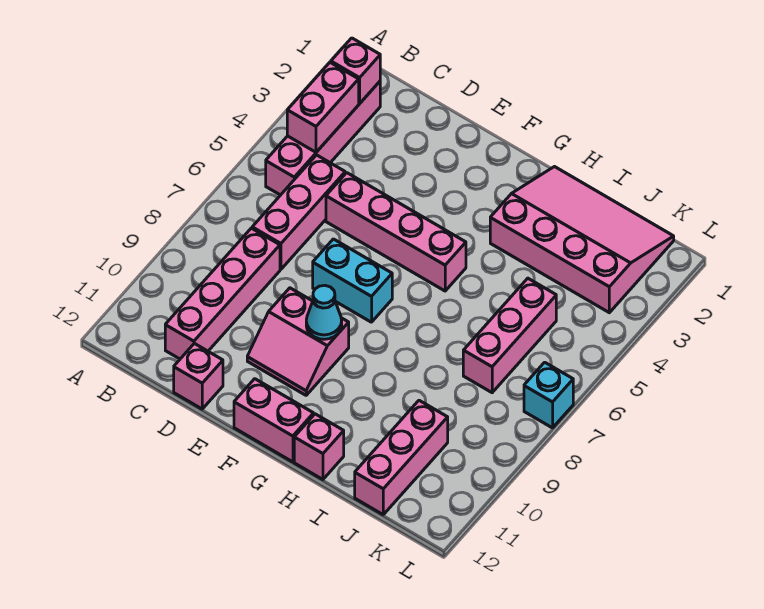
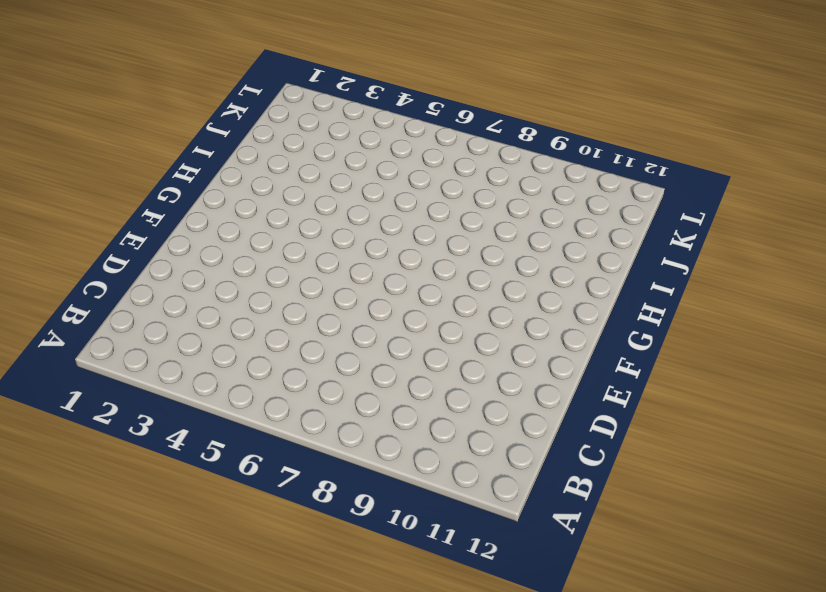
none -> pink 1x4 brick [266,82,380,195]
none -> pink 1x3 brick [252,155,345,269]
none -> pink 1x4 brick [165,228,280,359]

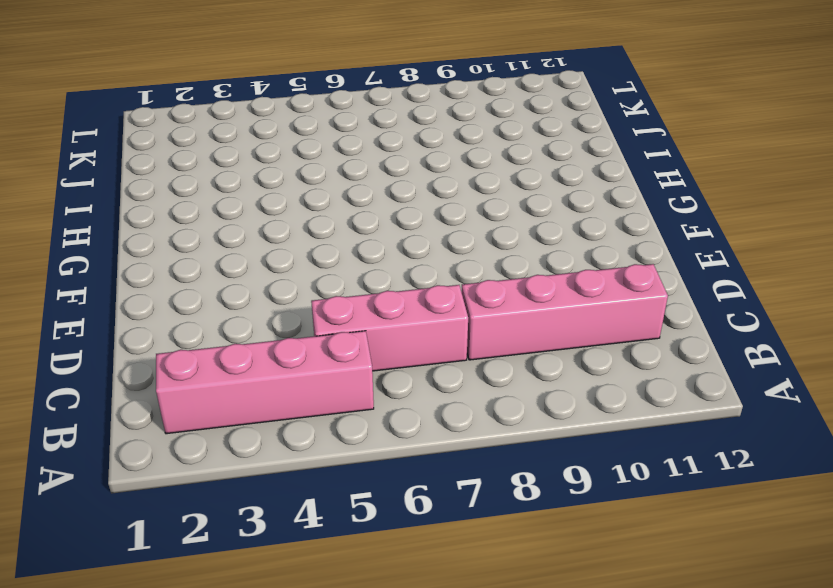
none -> pink 1x4 brick [326,173,466,291]
none -> pink 1x1 brick [174,343,223,409]
none -> cyan 1x2 brick [313,239,392,322]

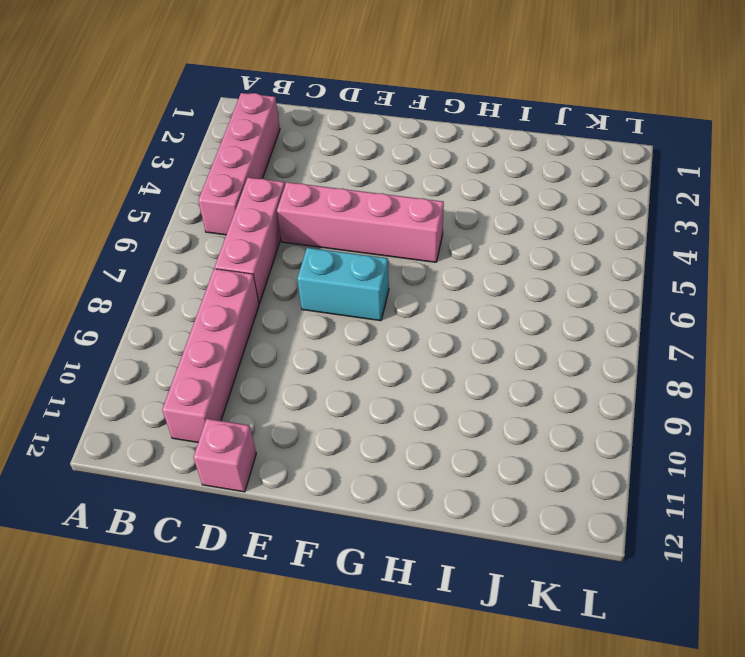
none -> pink 2x2 slope [247,288,349,395]
none -> pink 1x2 brick [234,379,314,462]
none -> pink 3x4 slope [490,167,674,313]

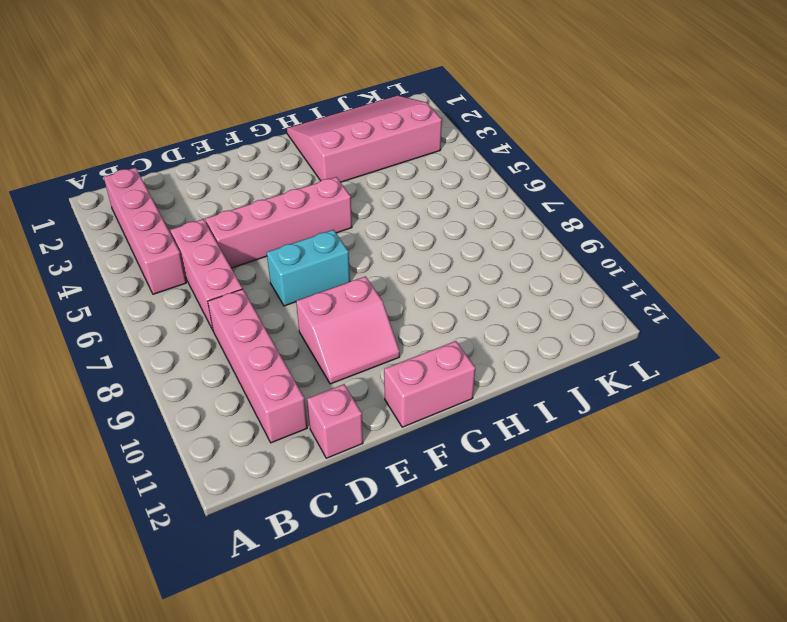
none -> pink 1x1 brick [294,414,344,479]
none -> pink 1x3 brick [463,278,556,393]
none -> pink 1x3 brick [355,400,448,514]

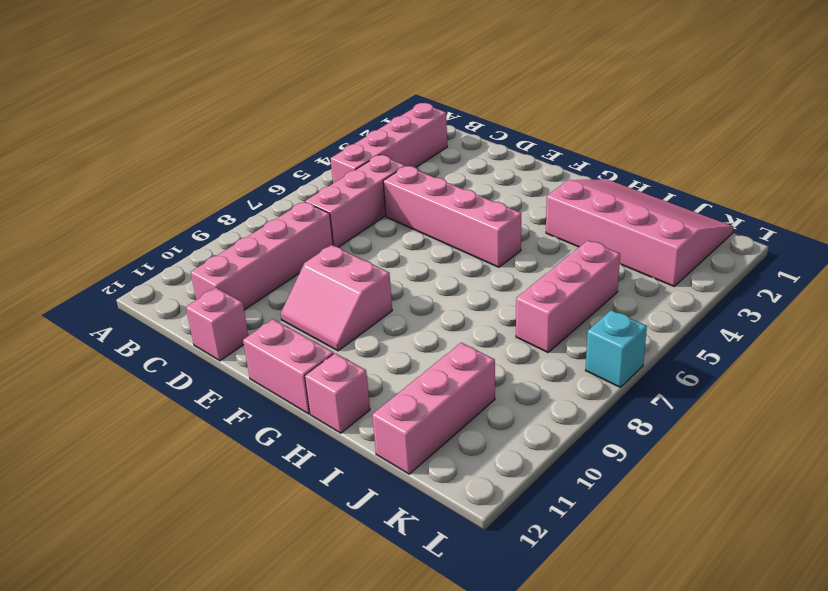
none -> cyan 1x2 brick [313,239,392,322]
none -> pink 1x1 brick [331,38,380,104]
none -> pink 1x2 brick [287,63,359,152]

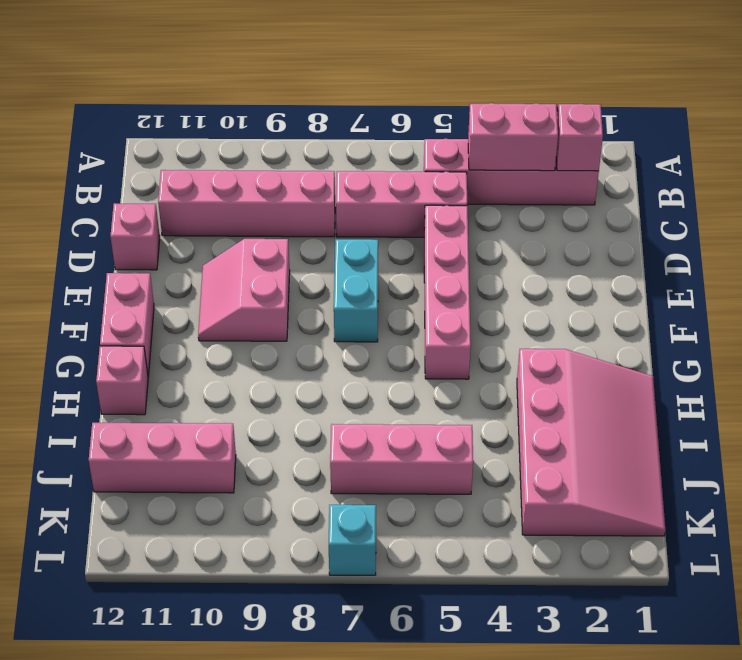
none -> cyan 1x1 cone [306,285,342,339]

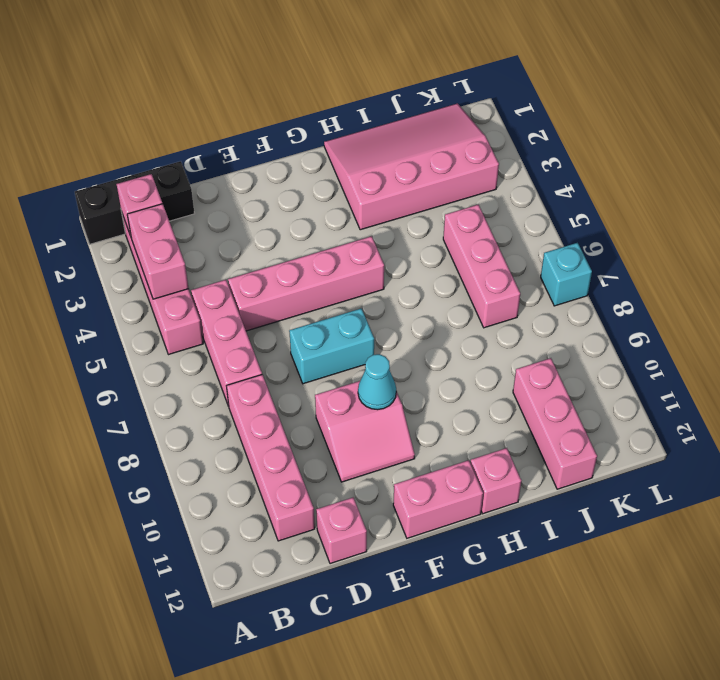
black 1x3 brick [75,161,195,244] -> none

